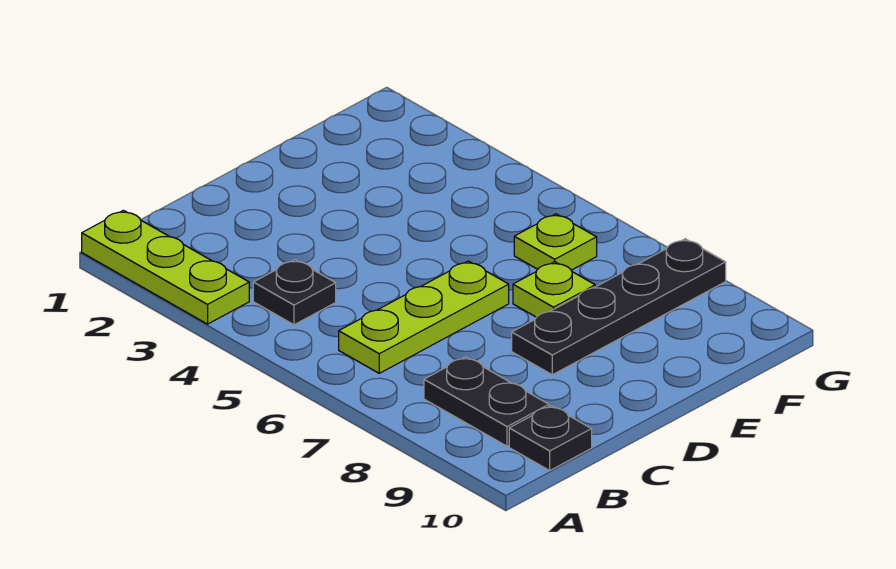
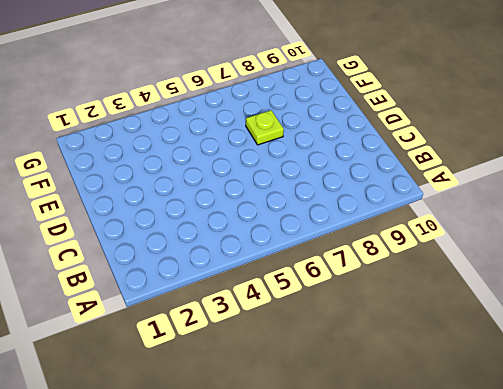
none -> lime 1x3 plate [82,210,249,324]
none -> black 1x1 plate [253,260,336,325]

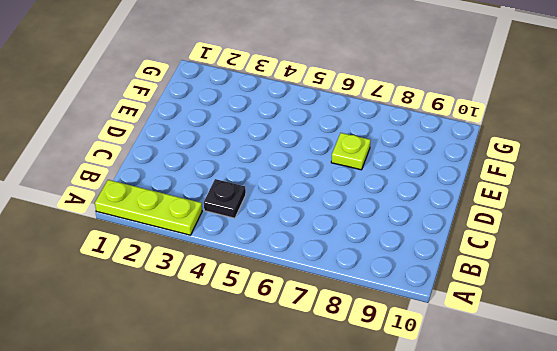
none -> lime 1x3 plate [339,261,509,373]
none -> black 1x2 plate [424,357,549,446]

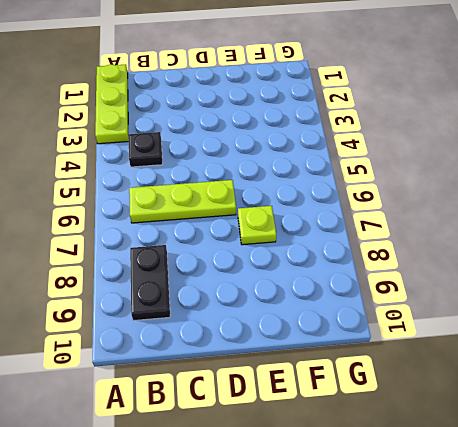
none -> black 1x1 plate [509,406,592,470]
none -> black 1x4 plate [512,239,726,375]

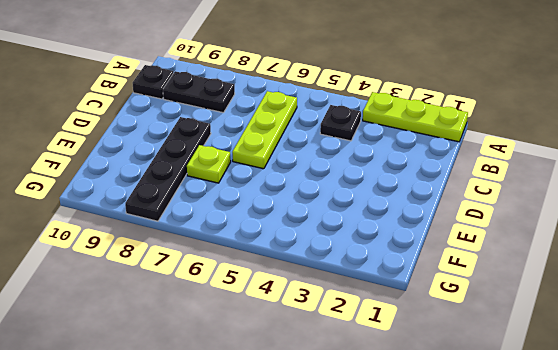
none -> lime 1x1 plate [514,214,597,270]

